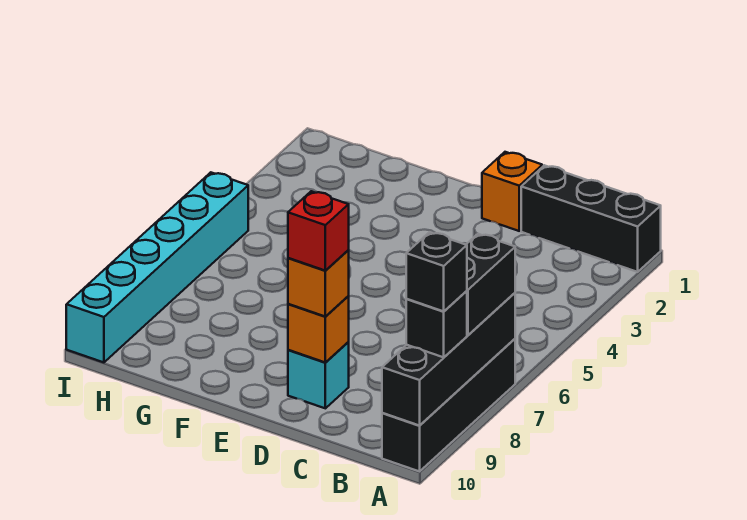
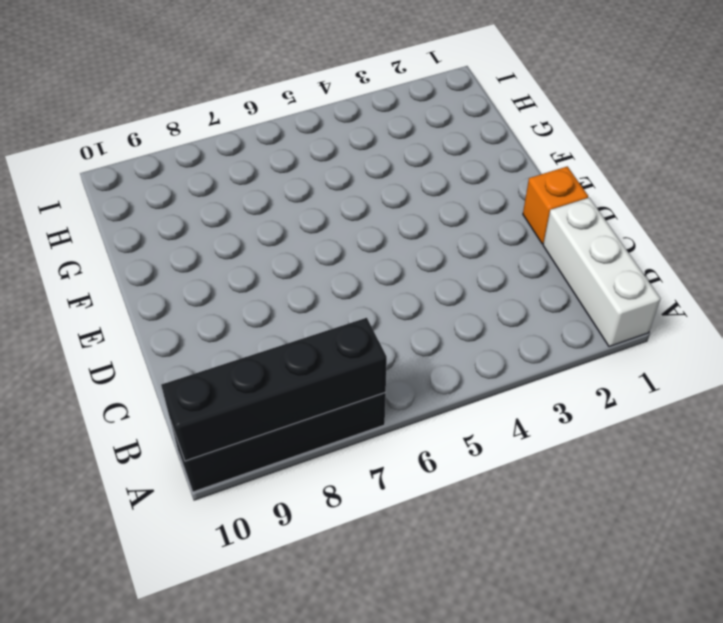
white 1x3 brick [543,198,661,347] -> black 1x3 brick [521,165,661,272]
none -> cyan 1x1 brick [288,342,349,408]
none -> cyan 1x6 brick [66,172,248,362]
none -> orange 1x1 brick [288,296,349,363]

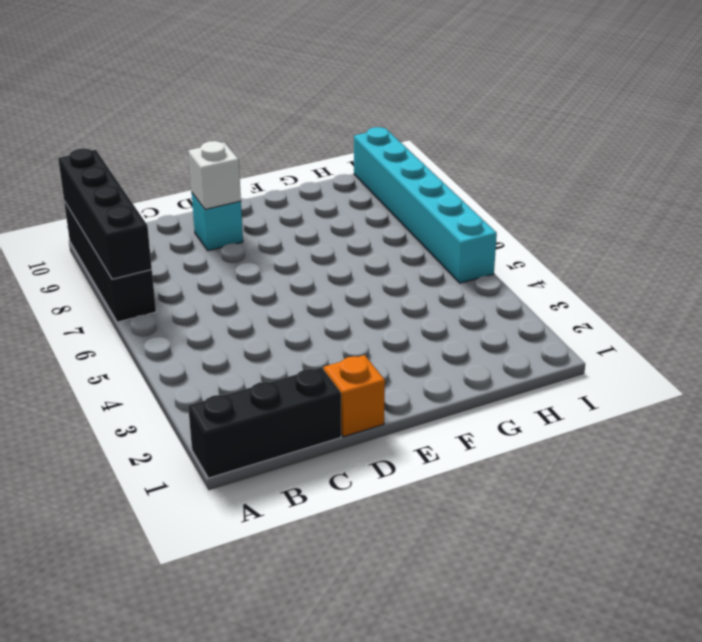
white 1x1 brick [188,141,241,210] -> orange 1x1 brick [288,296,349,363]
none -> black 1x2 brick [466,234,515,335]
none -> black 1x1 brick [406,291,467,357]
none -> orange 1x1 brick [288,250,349,316]

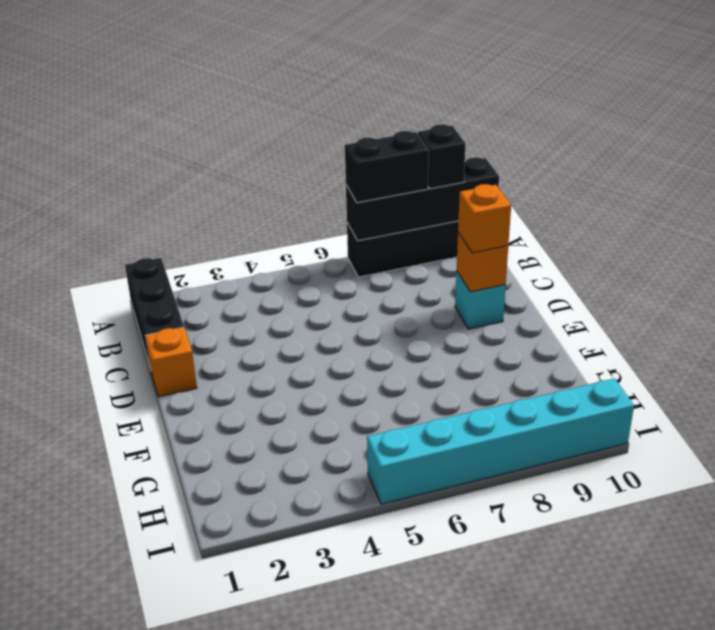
none -> black 1x1 brick [406,232,467,311]
none -> red 1x1 brick [288,191,349,270]

